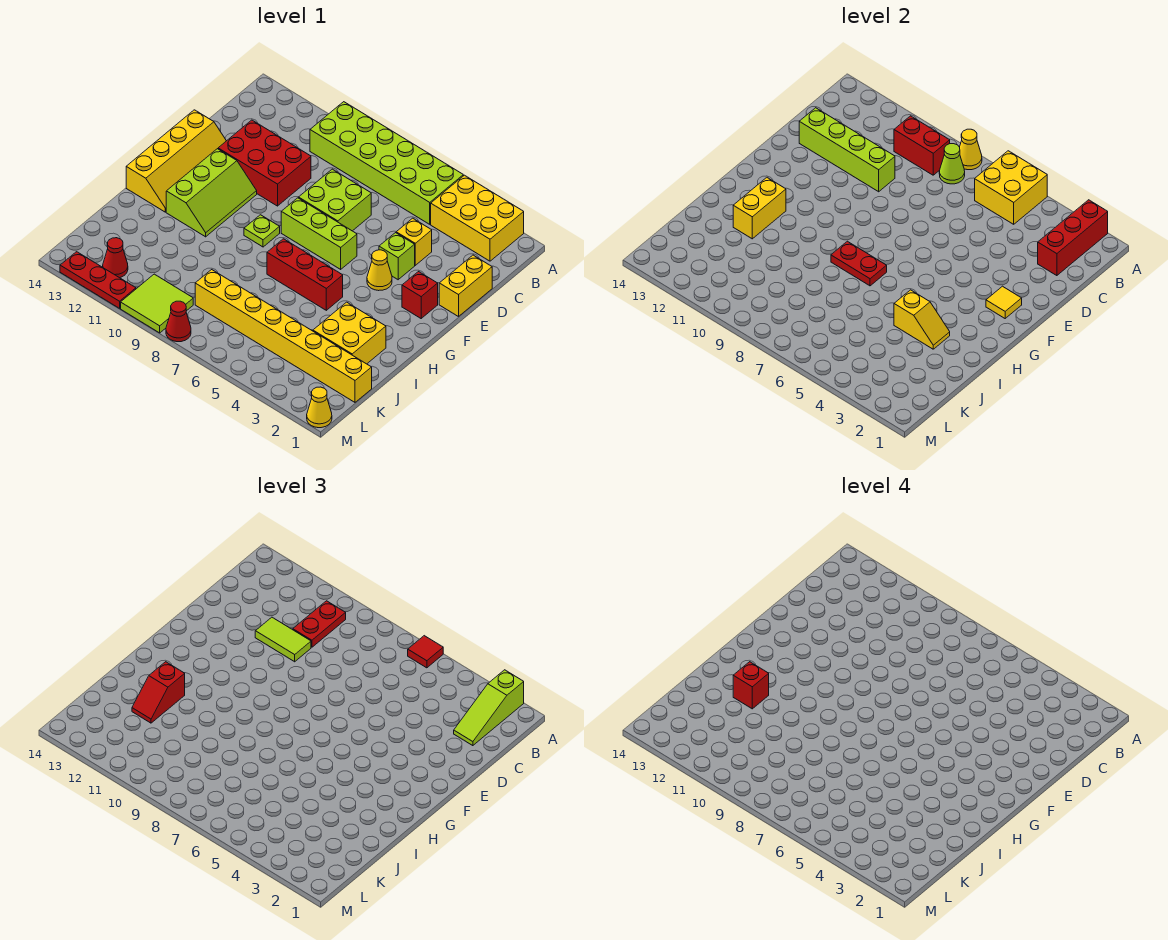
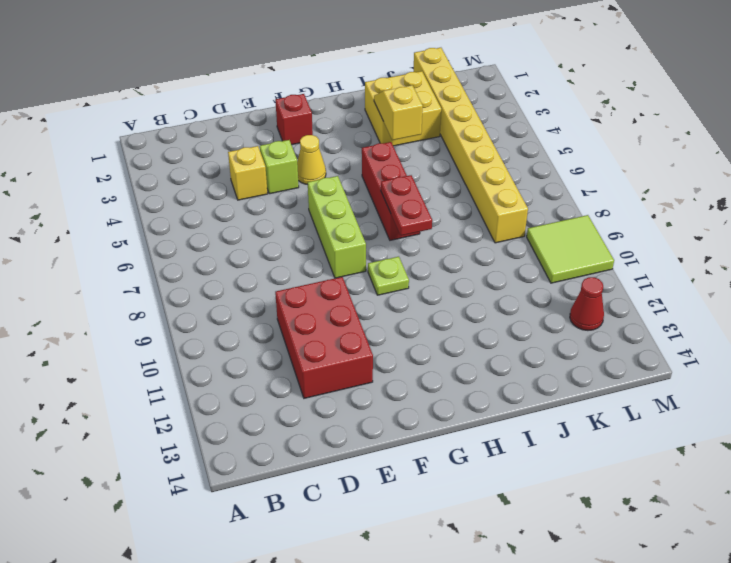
none -> yellow 2x3 brick [431,175,524,261]
none -> lime 2x6 brick [310,102,463,224]
none -> yellow 1x2 brick [439,255,492,317]
none -> lime 2x2 brick [299,169,371,231]

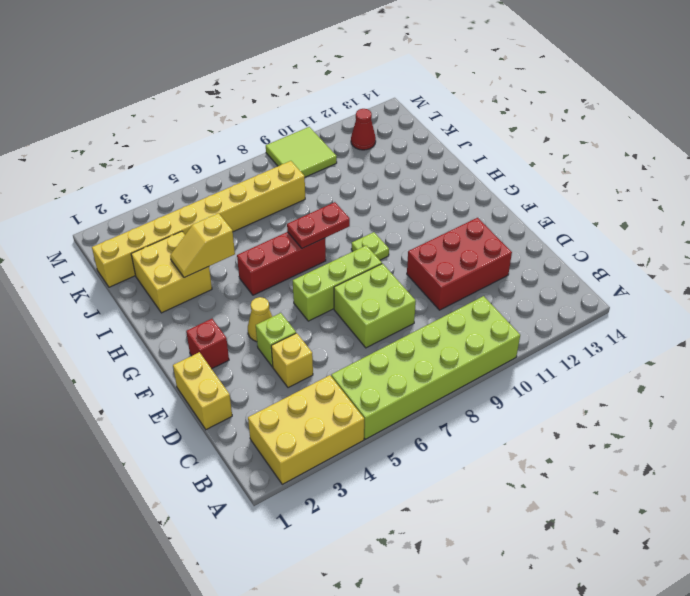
none -> yellow 2x4 slope [126,110,226,212]
none -> lime 2x3 slope [166,149,257,237]
none -> yellow 1x1 cone [307,387,332,428]
none -> red 1x1 cone [166,301,191,342]

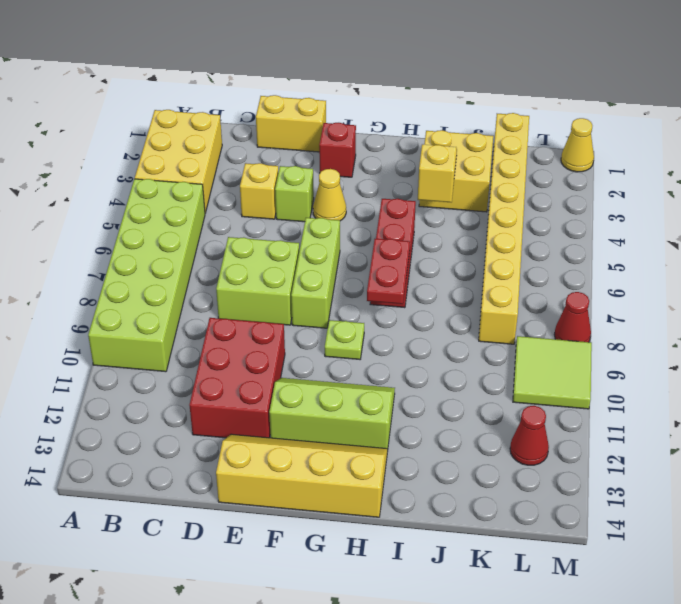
none -> red 1x3 plate [60,252,136,308]
none -> red 1x3 brick [1038,200,1108,276]
none -> yellow 2x2 brick [975,151,1047,224]
none -> yellow 1x1 cone [960,129,982,170]

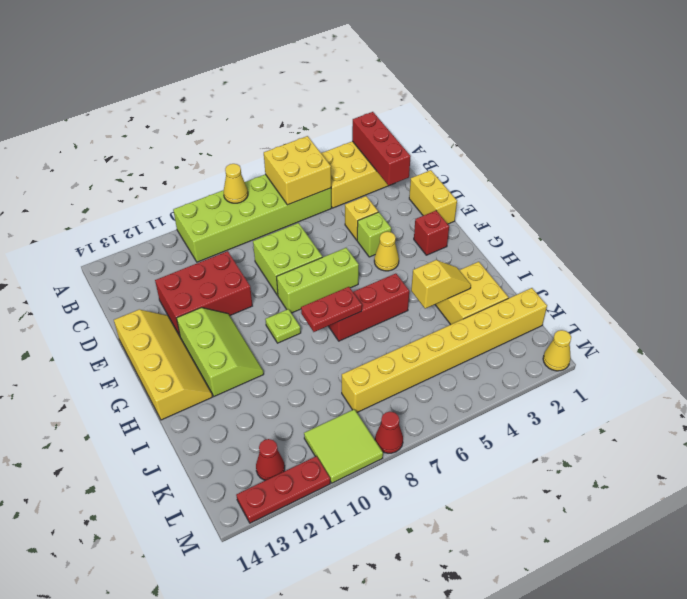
none -> lime 1x1 cone [939,144,965,184]
none -> red 1x2 brick [894,116,950,175]
none -> lime 1x4 brick [799,108,895,192]
none -> yellow 1x1 tile [986,286,1022,318]

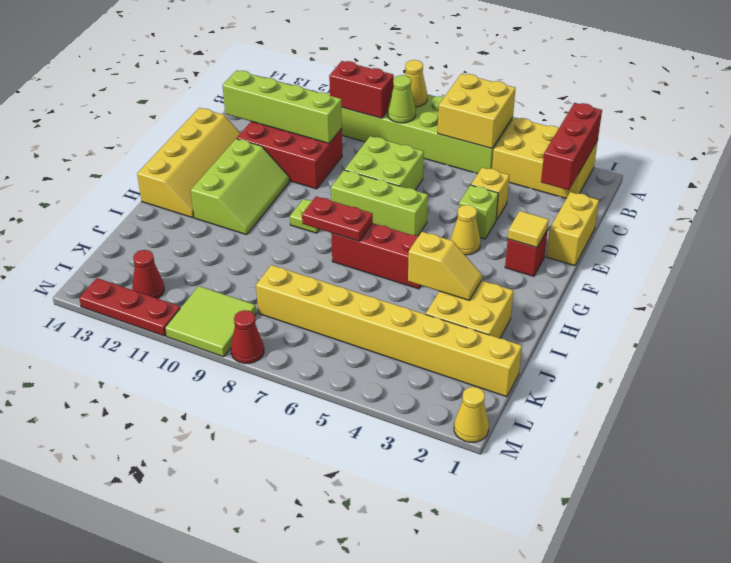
none -> yellow 1x2 brick [733,178,786,239]
none -> lime 1x3 slope [454,670,524,746]
none -> red 1x1 tile [408,636,443,668]
none -> red 1x2 plate [293,601,346,647]

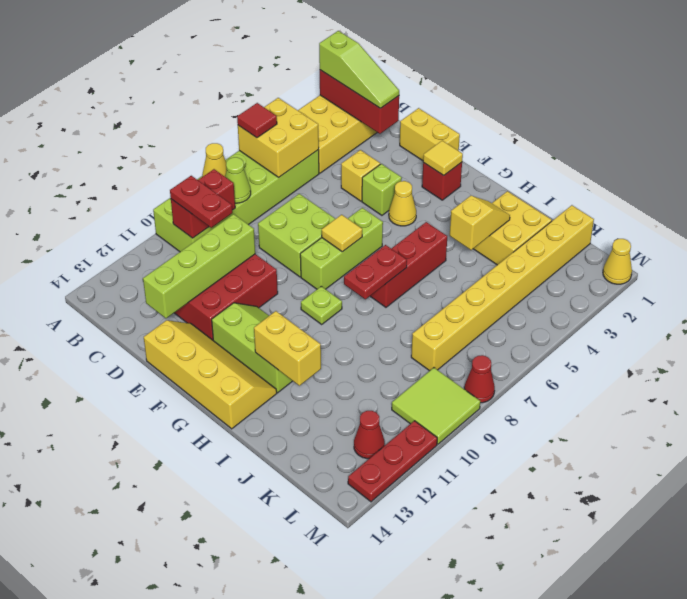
yellow 1x1 tile [322,215,362,252] -> none
none -> lime 1x2 tile [255,617,311,662]
none -> red 1x2 slope [132,662,185,723]
none -> red 1x1 brick [733,662,769,709]

